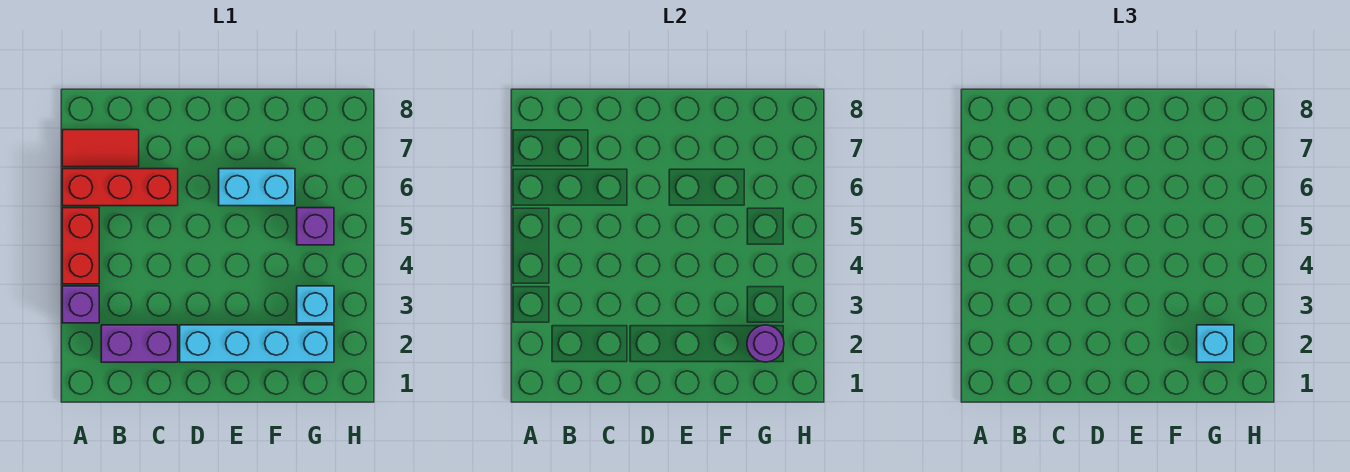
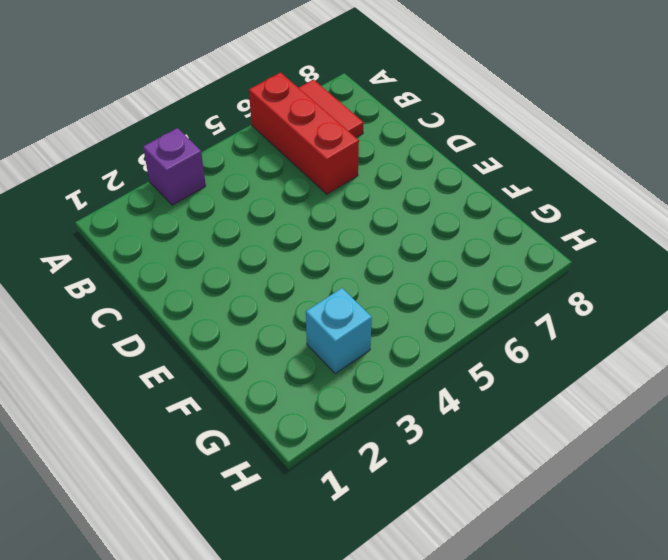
none -> red 1x2 brick [62,208,99,284]
none -> purple 1x2 brick [101,325,178,362]

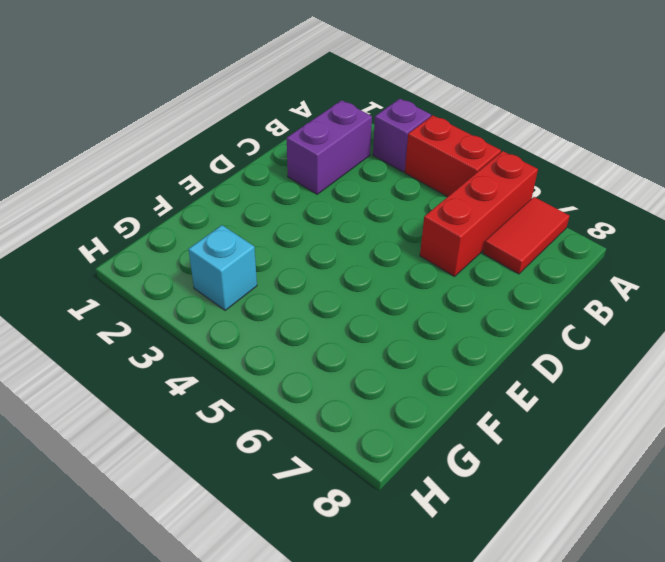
none -> cyan 1x4 brick [180,325,334,362]
none -> cyan 1x2 brick [219,169,295,206]

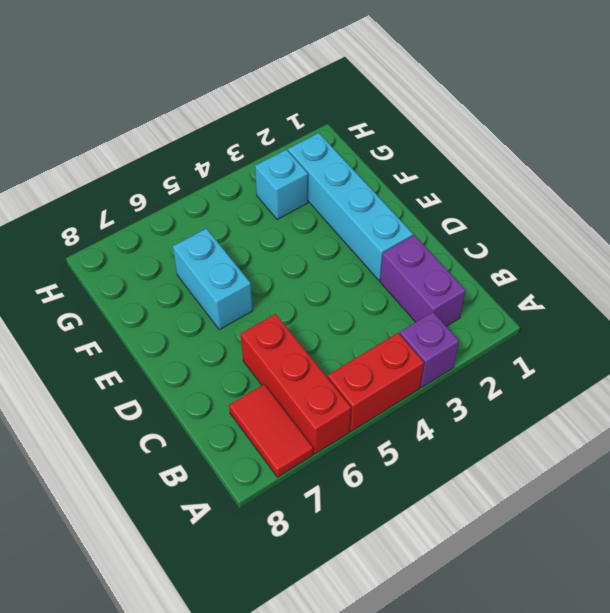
none -> purple 1x1 brick [297,208,334,245]
none -> purple 1x1 round brick [747,325,784,362]

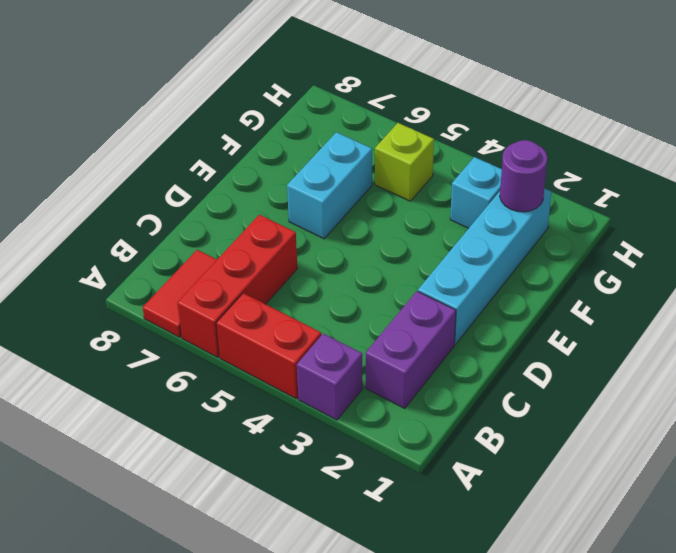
lime 1x1 brick [375,123,434,201] -> purple 1x1 brick [297,208,334,245]
none -> cyan 1x1 brick [1197,325,1234,362]

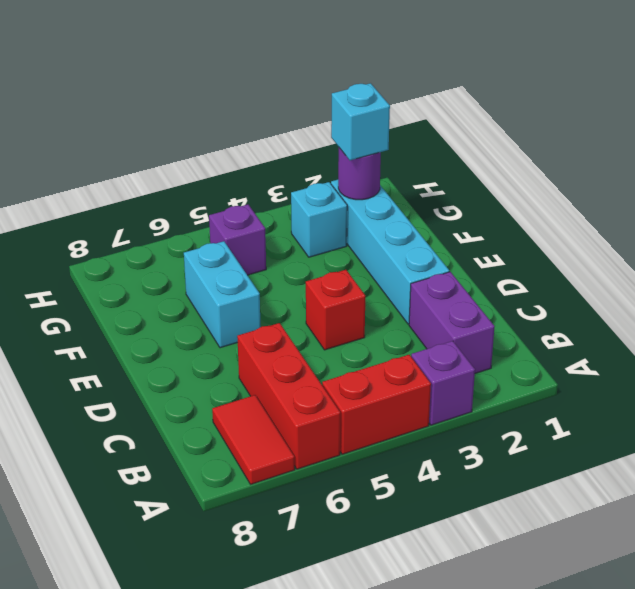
red 1x1 brick [306,270,365,350] -> none

